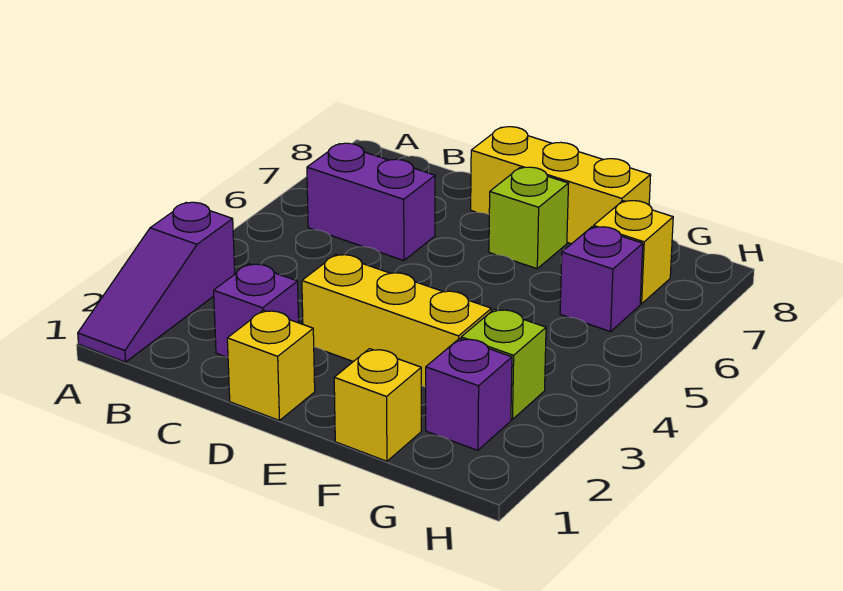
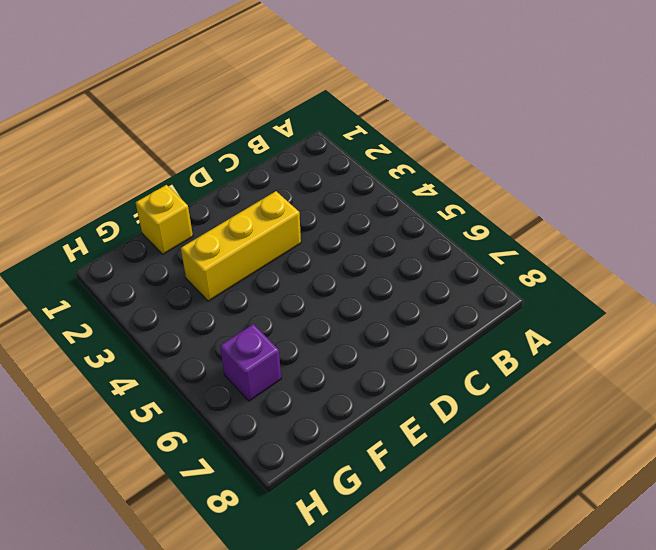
none -> purple 1x3 slope [78,202,235,362]
none -> purple 1x2 brick [307,143,435,261]
none -> purple 1x1 brick [214,264,299,357]

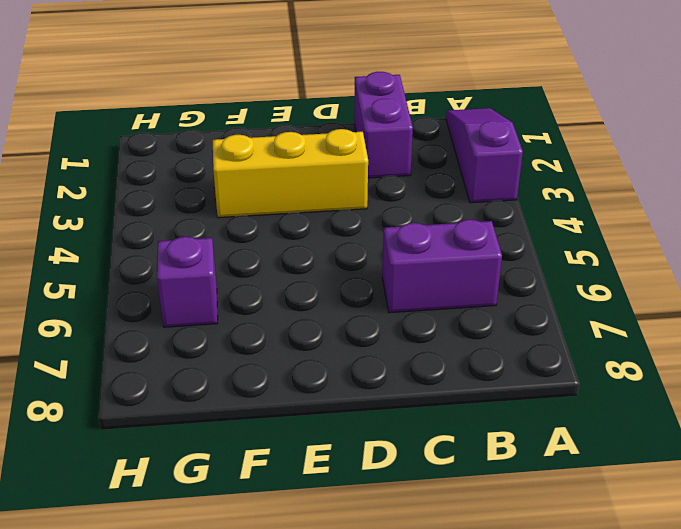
purple 1x2 brick [354,72,413,178] -> purple 1x1 brick [214,264,299,357]
none -> yellow 1x1 brick [227,310,315,421]
none -> yellow 1x3 brick [471,127,651,244]
none -> lime 1x1 brick [489,167,569,269]

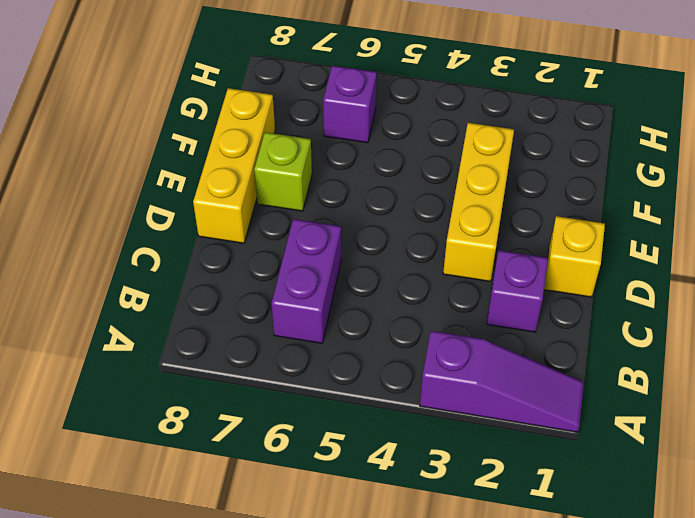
none -> yellow 1x1 brick [334,349,421,461]
none -> purple 1x1 brick [426,338,512,450]
none -> lime 1x1 brick [461,309,546,420]

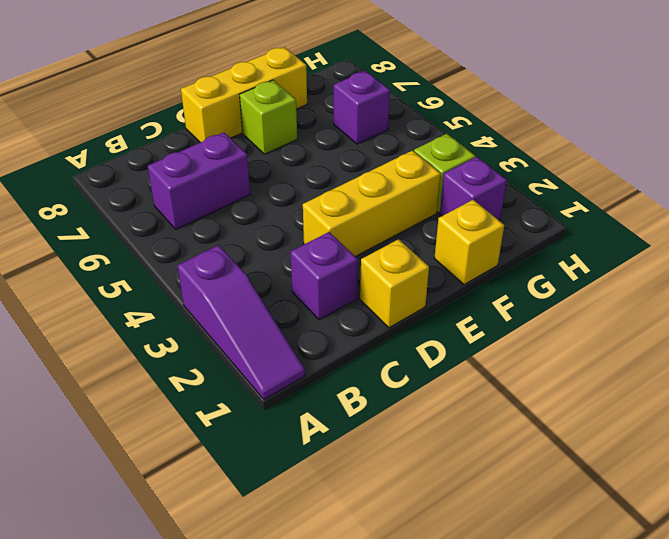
none -> yellow 1x1 brick [594,201,673,304]

